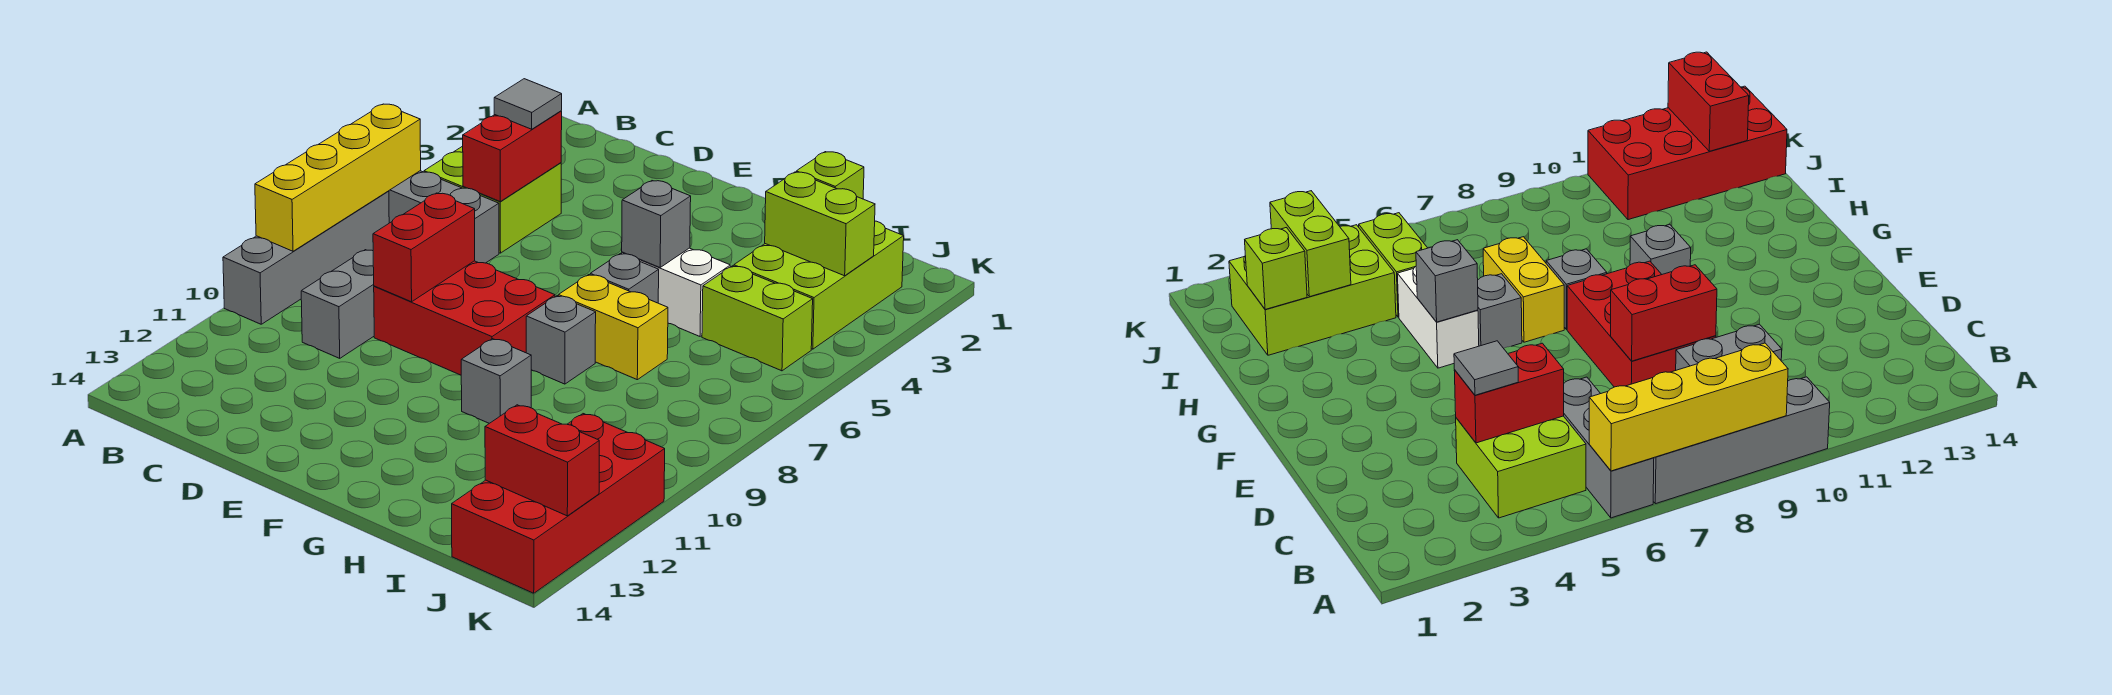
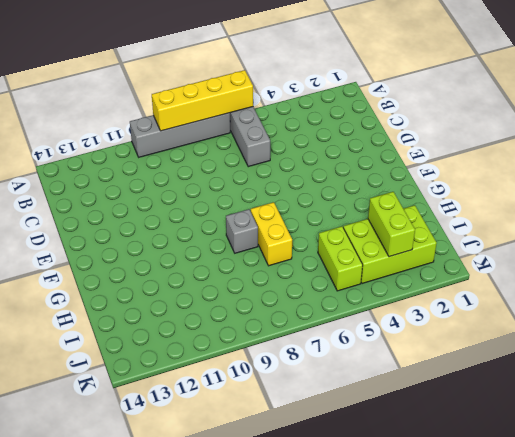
none -> lime 2x2 brick [424,146,561,253]
none -> grey 1x2 brick [301,250,374,358]
none -> red 2x3 brick [374,261,555,375]

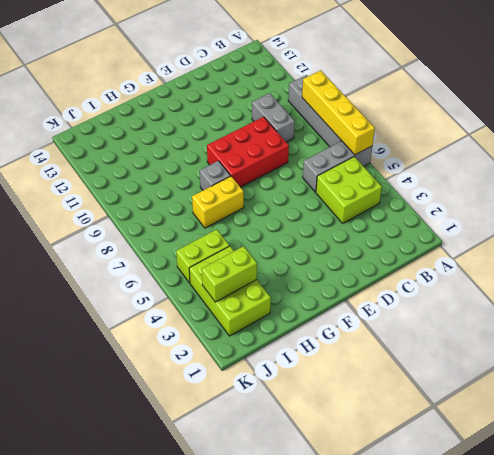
none -> white 1x2 brick [622,248,730,336]
none -> grey 1x1 brick [590,253,659,303]
none -> grey 1x1 brick [461,339,531,423]

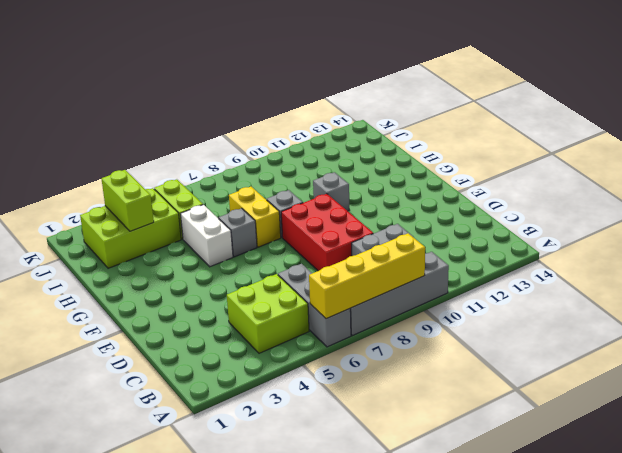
none -> red 2x4 brick [452,414,665,593]
none -> red 1x2 brick [463,111,562,201]
none -> red 1x2 brick [373,193,475,302]

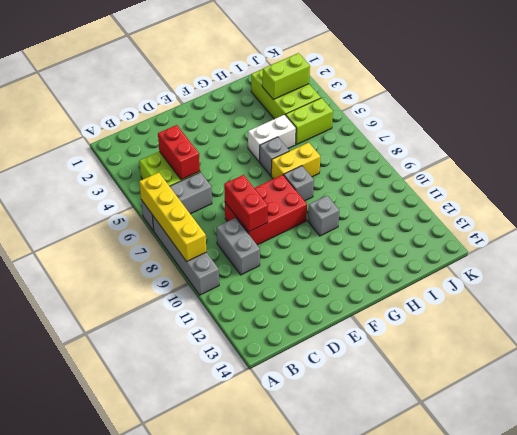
none -> red 2x4 brick [452,414,665,593]
none -> grey 1x1 brick [622,181,691,267]
none -> lime 1x1 brick [796,152,864,199]

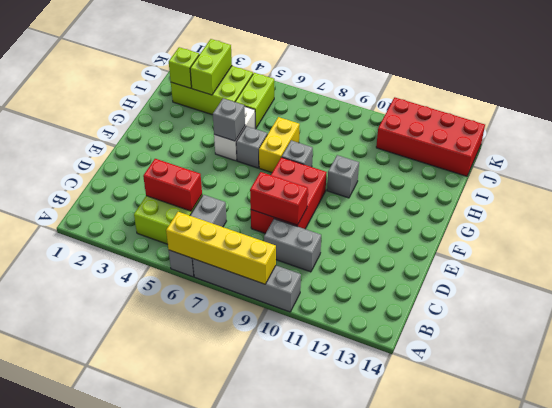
none -> red 1x2 brick [485,405,599,516]
none -> grey 1x1 tile [494,79,562,129]

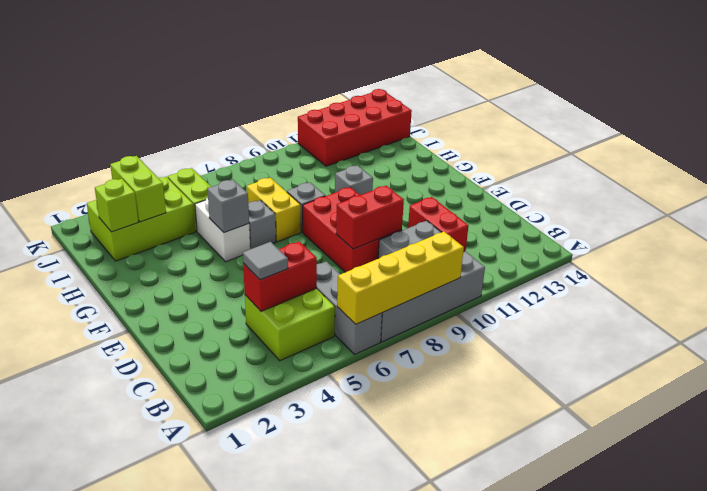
red 1x2 brick [408,197,469,252] -> red 1x2 brick moved to [485,405,599,516]

